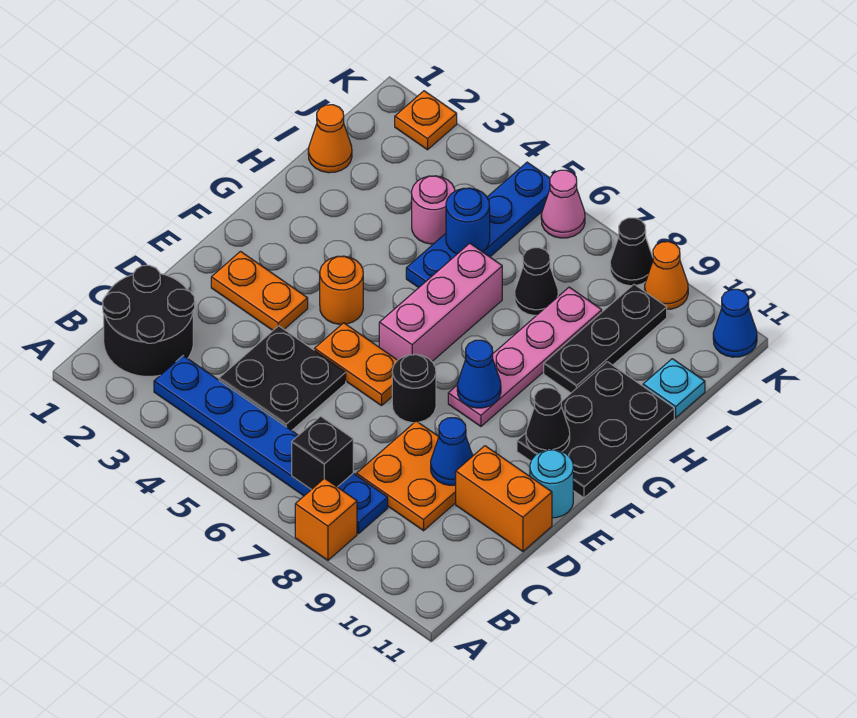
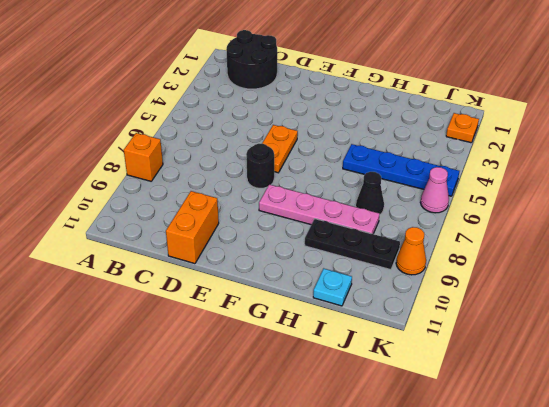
none -> blue 1x6 plate [154,356,388,534]
none -> black 2x2 plate [219,326,346,431]
none -> orange 2x2 plate [356,421,456,531]
none -> orange 1x2 plate [211,252,308,330]

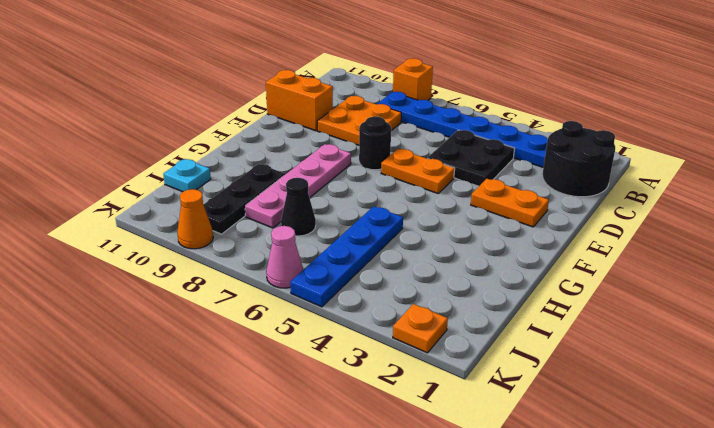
none -> cyan 1x1 round brick [530,450,573,518]
none -> orange 1x1 round brick [320,256,363,324]
none -> pink 1x3 brick [379,243,502,361]
none -> black 2x3 plate [517,362,674,498]

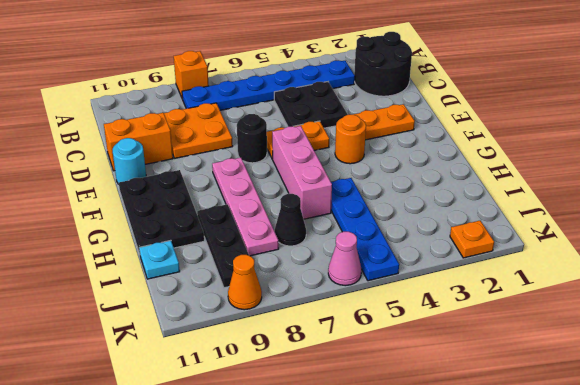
none -> orange 1x1 cone [308,105,352,173]
none -> pink 1x1 round brick [412,176,455,244]
none -> black 1x1 cone [610,218,653,286]
none -> blue 1x1 cone [713,289,757,357]

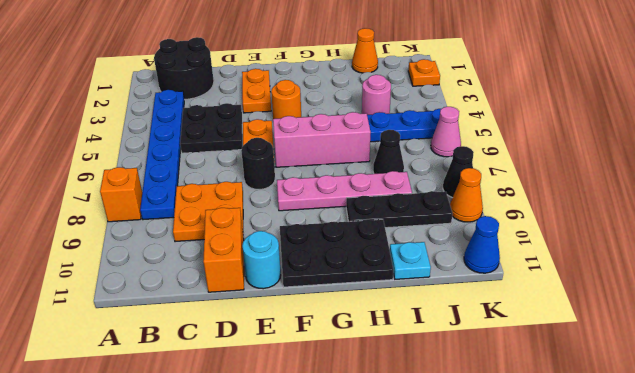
none -> black 1x1 brick [292,416,353,490]
none -> blue 1x1 cone [431,418,473,485]
none -> blue 1x1 cone [457,340,501,408]
none -> black 1x1 cone [526,388,570,454]

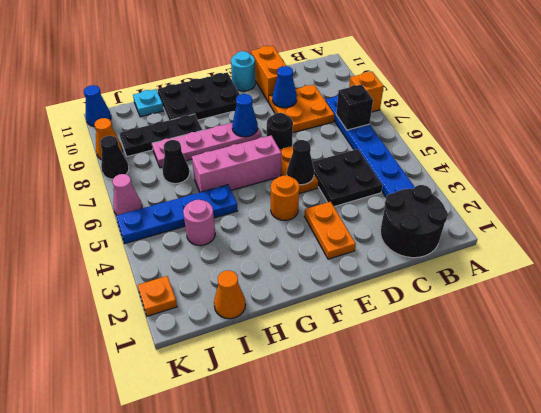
black 1x1 cone [287,140,314,185] -> black 1x1 cone moved to [526,388,570,454]
none -> blue 1x1 round brick [446,188,490,254]

